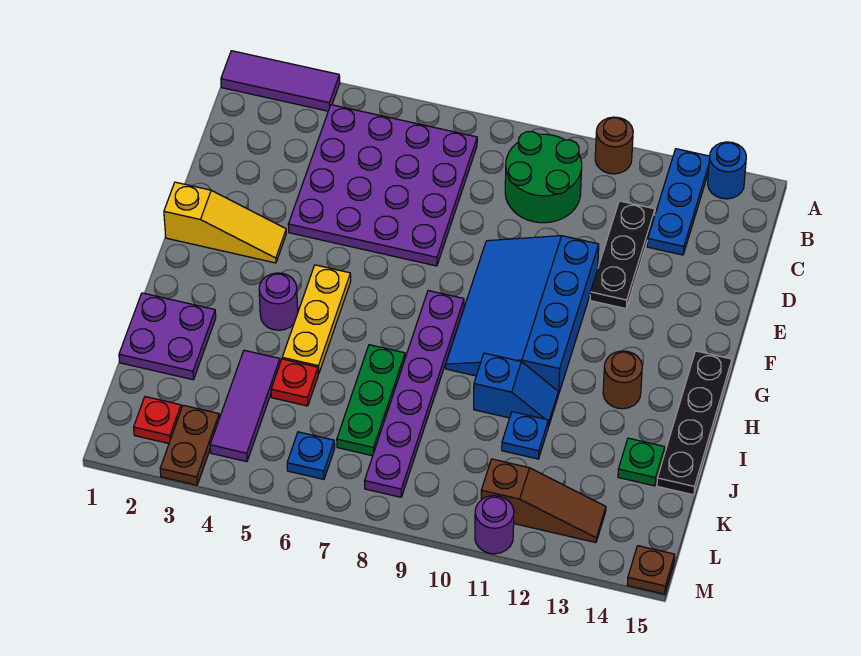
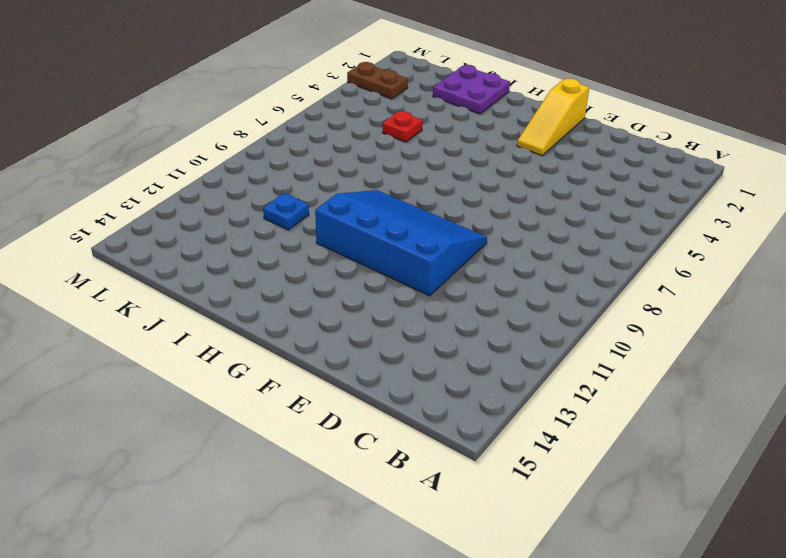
none -> purple 1x3 tile [221,51,340,111]
none -> brown 1x1 round brick [595,117,633,174]
none -> blue 1x3 plate [647,149,710,255]

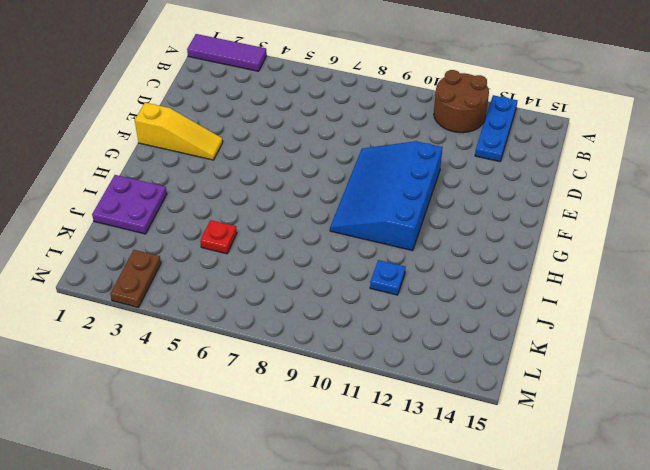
brown 2x2 round brick [434,70,489,133] -> brown 1x1 round brick [595,117,633,174]
none -> blue 1x1 round brick [708,142,746,199]
none -> purple 4x4 plate [288,105,477,266]
none -> green 2x2 round brick [505,132,582,223]

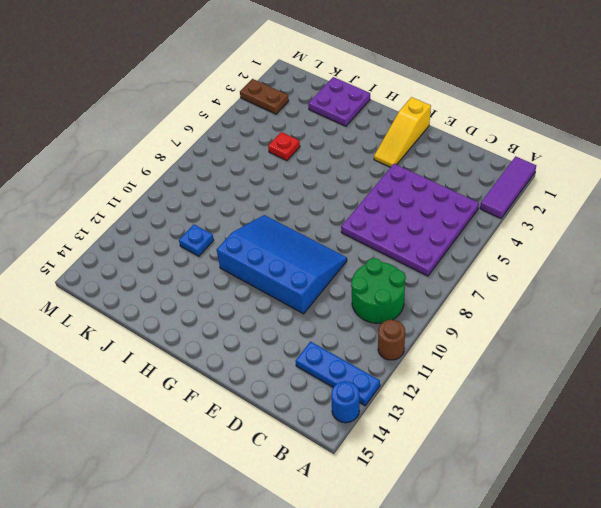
none -> black 1x3 plate [590,201,655,309]
none -> yellow 1x3 plate [282,265,351,374]
none -> purple 1x6 plate [364,291,464,497]

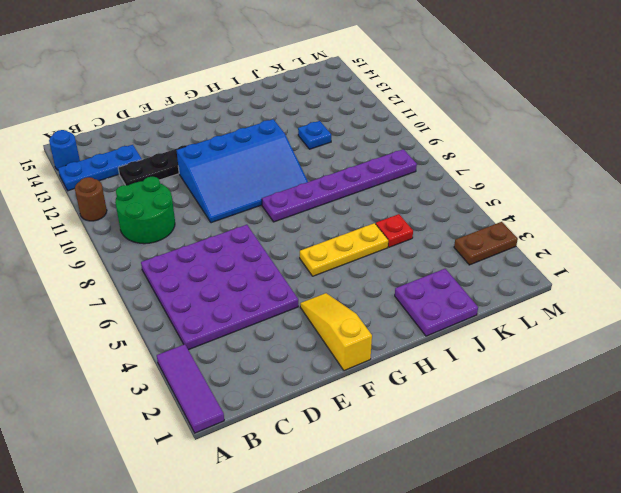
none -> black 1x4 plate [657,351,732,495]
none -> purple 1x1 round brick [259,273,298,330]
none -> brown 1x1 round brick [603,351,642,409]

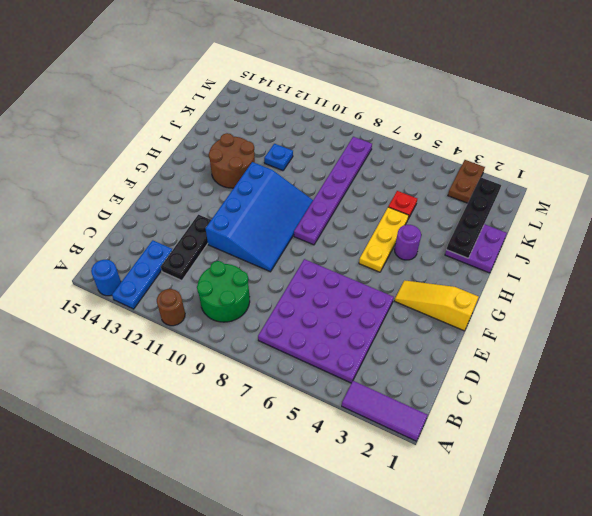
brown 2x2 round brick [209,133,255,188] -> brown 1x1 round brick [603,351,642,409]
black 1x4 plate [446,177,501,258] -> black 1x4 plate moved to [657,351,732,495]
none -> green 1x3 plate [337,345,405,456]
none -> blue 1x2 slope [474,353,558,427]
none -> purple 1x3 tile [210,350,280,462]

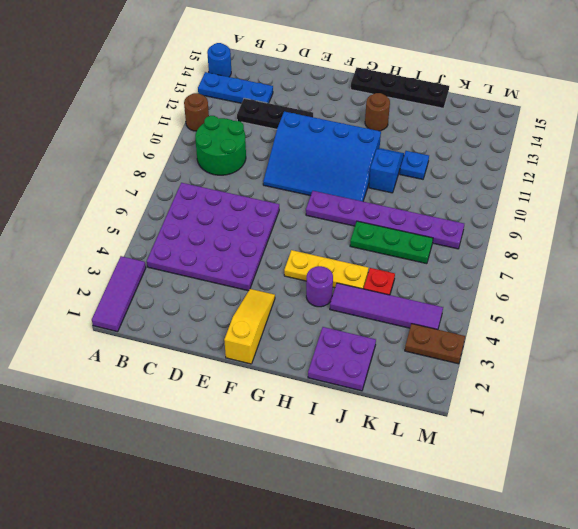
purple 1x4 tile [330,283,443,329] -> purple 1x3 tile [210,350,280,462]
none -> green 1x1 plate [618,438,665,486]
none -> red 1x1 plate [134,397,181,443]
none -> blue 1x1 plate [287,432,335,479]

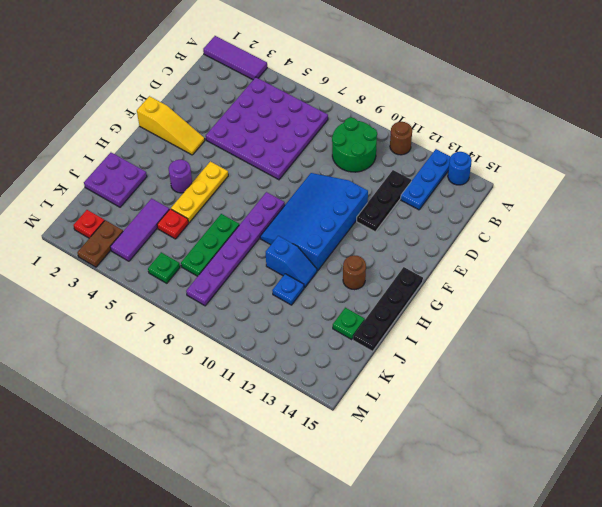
green 1x1 plate [148,252,180,283] -> blue 1x1 plate [287,432,335,479]
none -> brown 1x3 slope [481,459,606,543]
none -> purple 1x1 round brick [475,496,514,554]
none -> brown 1x1 plate [627,546,675,594]

